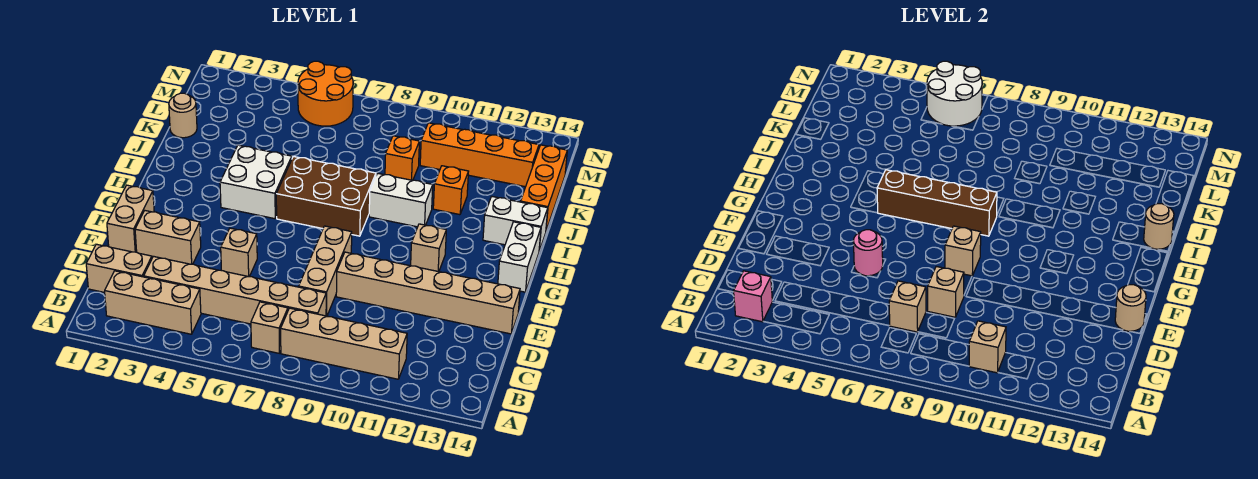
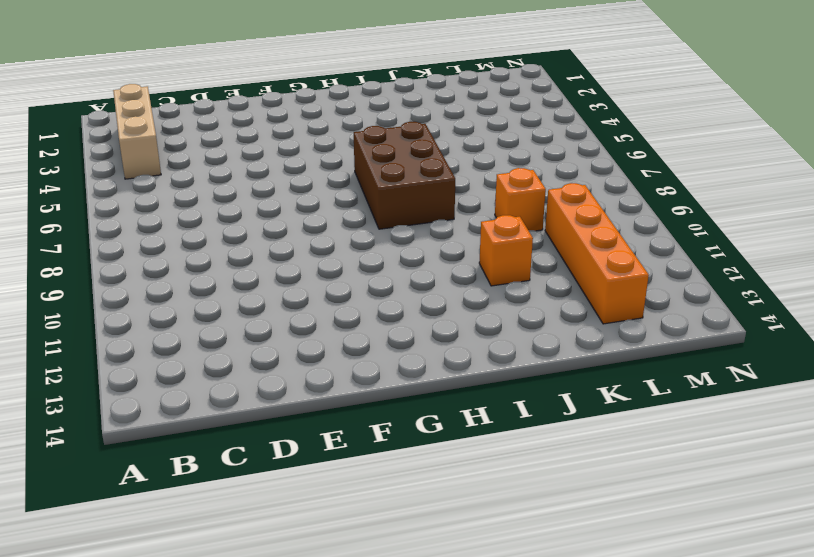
none -> tan 1x1 brick [251,302,288,353]
none -> tan 1x4 brick [281,308,407,379]
none -> tan 1x2 brick [86,244,152,293]
none -> tan 1x6 brick [144,256,326,324]

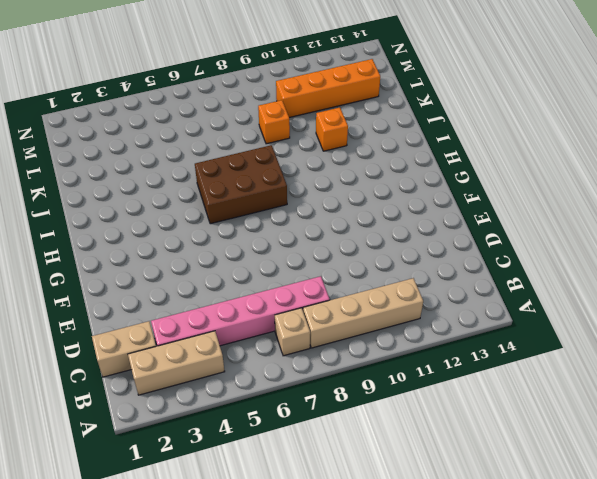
pink 1x6 brick [151,276,330,346] -> tan 1x6 brick [144,256,326,324]
none -> tan 1x3 brick [299,226,352,316]
none -> tan 1x2 brick [107,185,154,252]
none -> tan 1x2 brick [135,211,201,264]
none -> tan 1x1 brick [221,228,257,277]

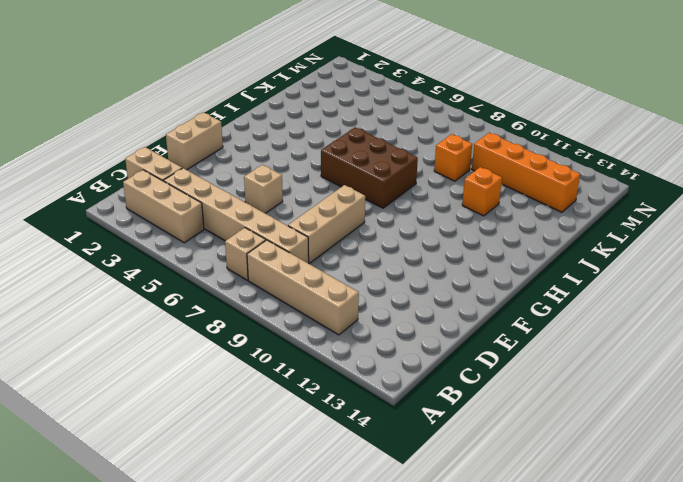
none -> tan 1x2 brick [135,211,201,264]
none -> tan 1x6 brick [336,252,520,334]
none -> tan 1x1 brick [411,224,446,272]
none -> white 1x2 brick [498,222,541,292]

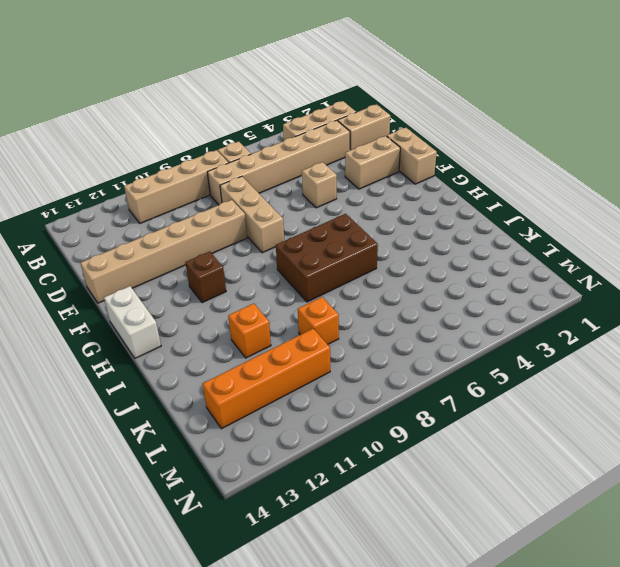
brown 1x1 brick [185,251,226,303] -> tan 1x1 brick [411,224,446,272]
none -> white 2x2 brick [220,145,292,219]
none -> white 1x2 brick [369,173,433,227]
none -> white 1x2 brick [483,197,548,251]
none -> orange 1x3 brick [521,145,567,230]

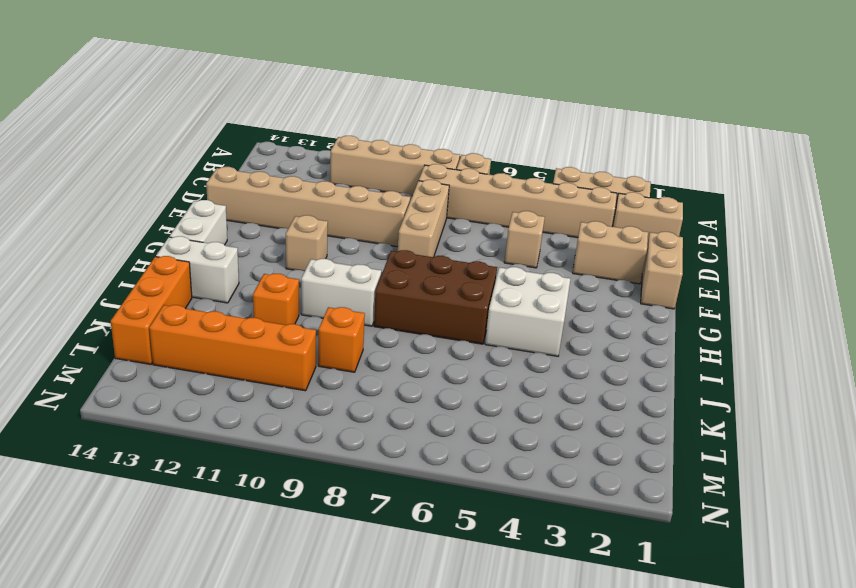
none -> tan 1x1 round brick [169,93,197,138]
none -> orange 2x2 round brick [298,61,353,126]
none -> pink 1x1 brick [734,271,772,322]
none -> tan 1x1 brick [969,321,1006,373]

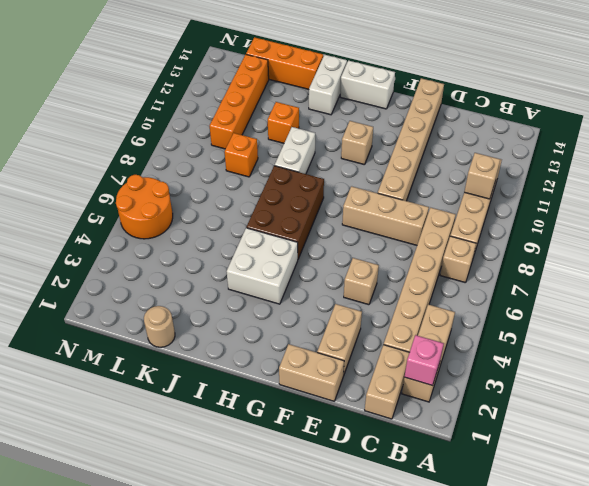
none -> tan 1x1 brick [889,281,926,332]
none -> tan 1x1 brick [928,266,964,317]
none -> pink 1x1 round brick [853,230,883,276]
none -> tan 1x1 round brick [1115,285,1146,331]

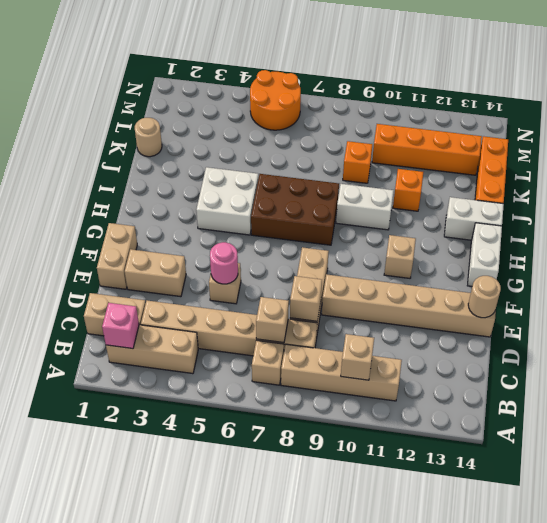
none -> tan 1x1 brick [945,226,981,276]
none -> brown 1x4 brick [877,170,997,236]
none -> tan 1x1 round brick [1144,204,1174,249]
none -> white 2x2 round brick [927,61,982,126]

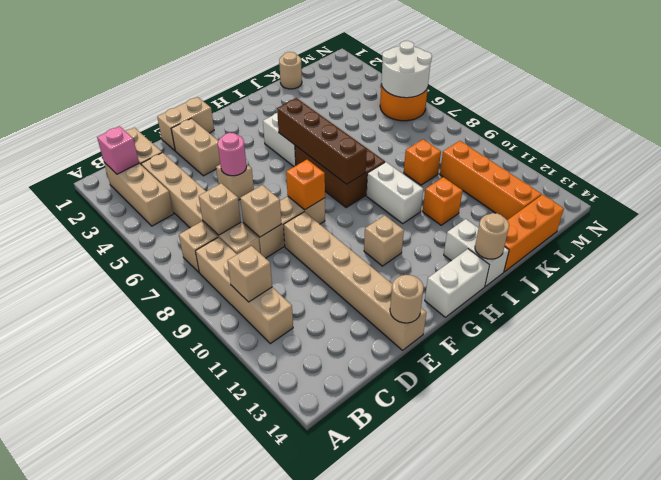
orange 1x1 brick [286,160,325,210] -> tan 1x1 brick [945,226,981,276]

